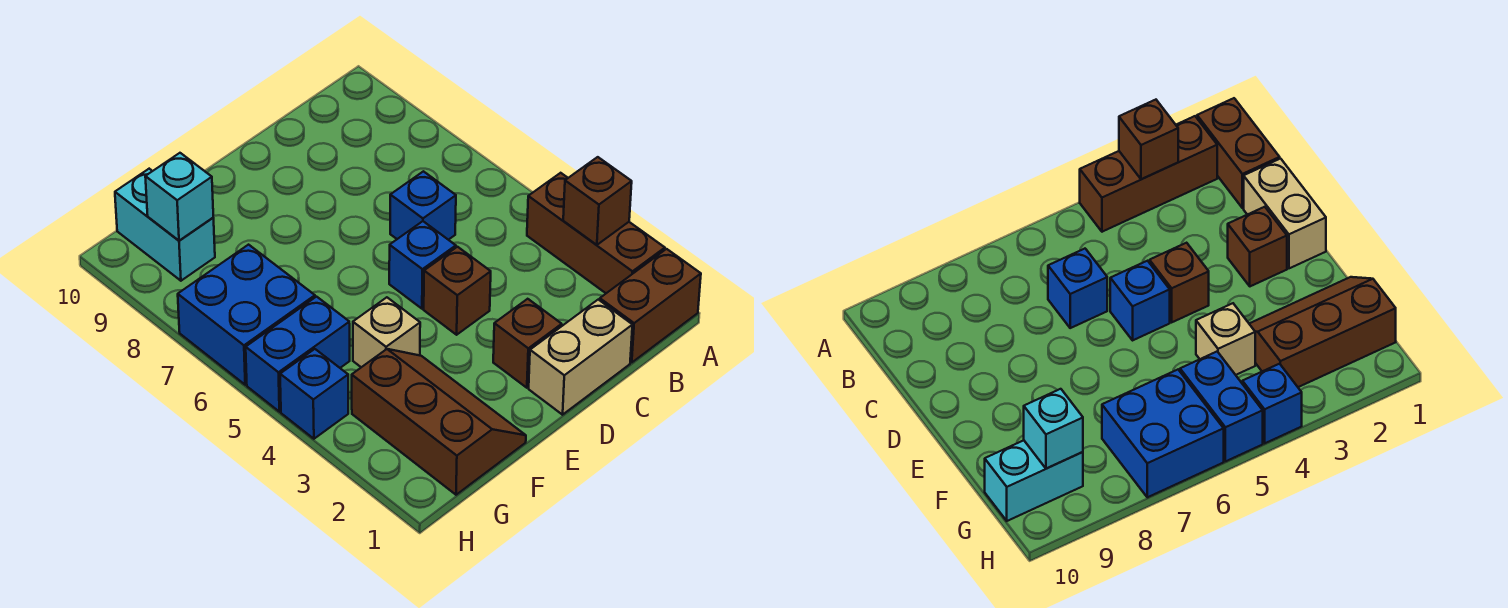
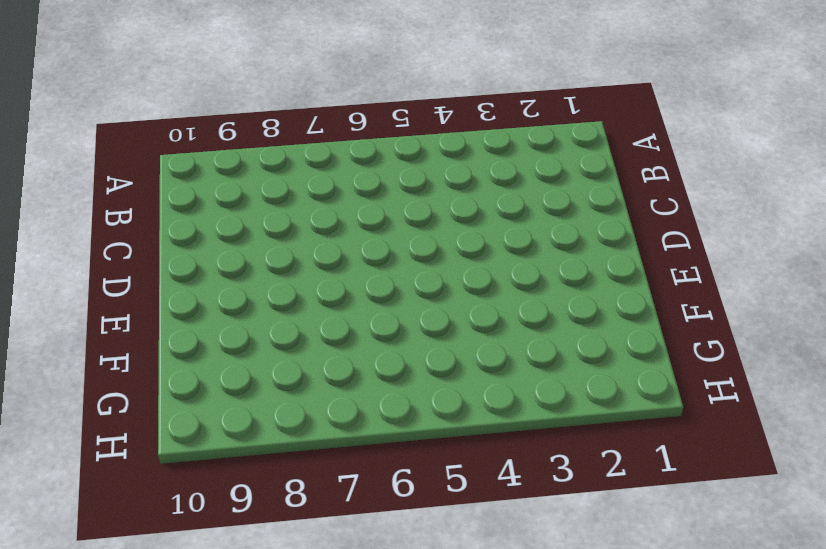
none -> brown 1x2 brick [600,249,701,362]
none -> brown 1x3 brick [527,173,665,293]
none -> tan 1x2 brick [529,300,632,415]

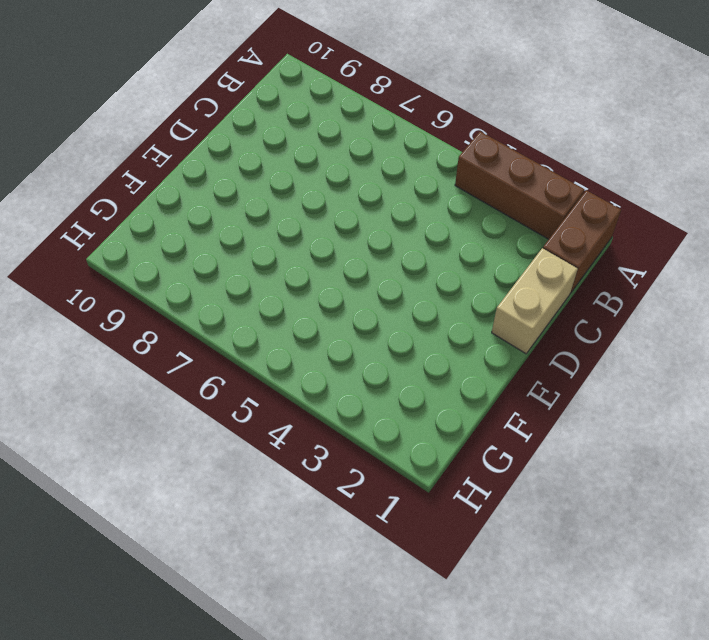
none -> blue 1x1 brick [390,171,456,240]
none -> brown 1x1 brick [493,299,562,388]
none -> brown 1x1 brick [424,247,491,335]

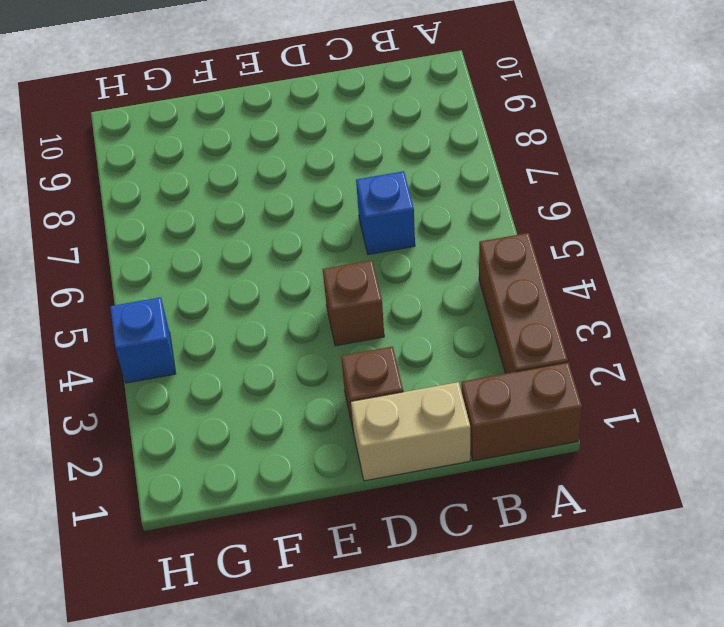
none -> blue 1x1 brick [389,221,456,309]
none -> brown 2x3 slope [352,349,526,495]
none -> tan 1x1 brick [353,297,420,367]

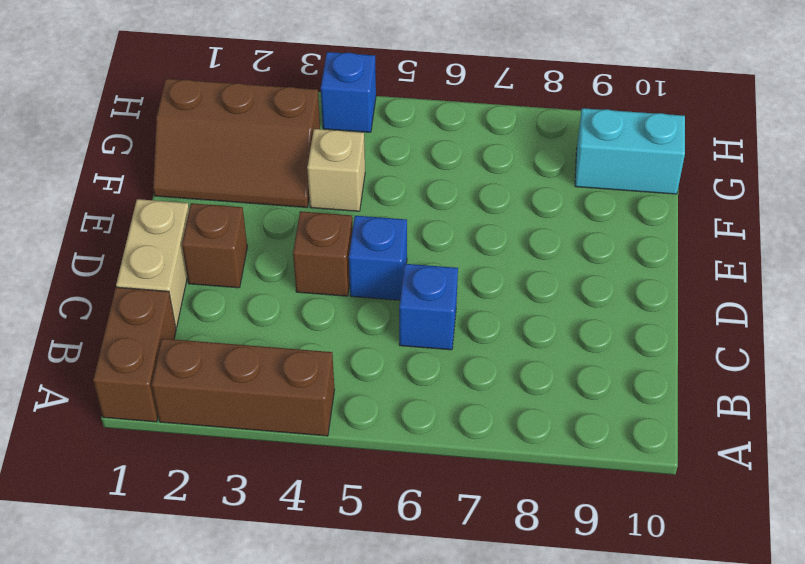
none -> blue 1x2 brick [246,297,350,412]
none -> blue 2x2 brick [178,245,315,385]
none -> brown 1x1 brick [563,157,632,245]

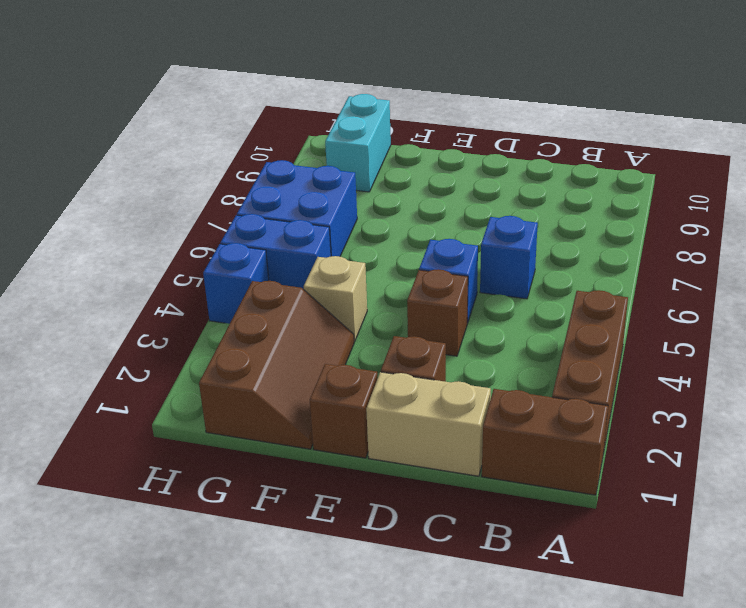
brown 1x1 brick [310,364,378,458] -> brown 1x1 brick moved to [563,157,632,245]
none -> cyan 1x1 brick [145,153,213,241]

